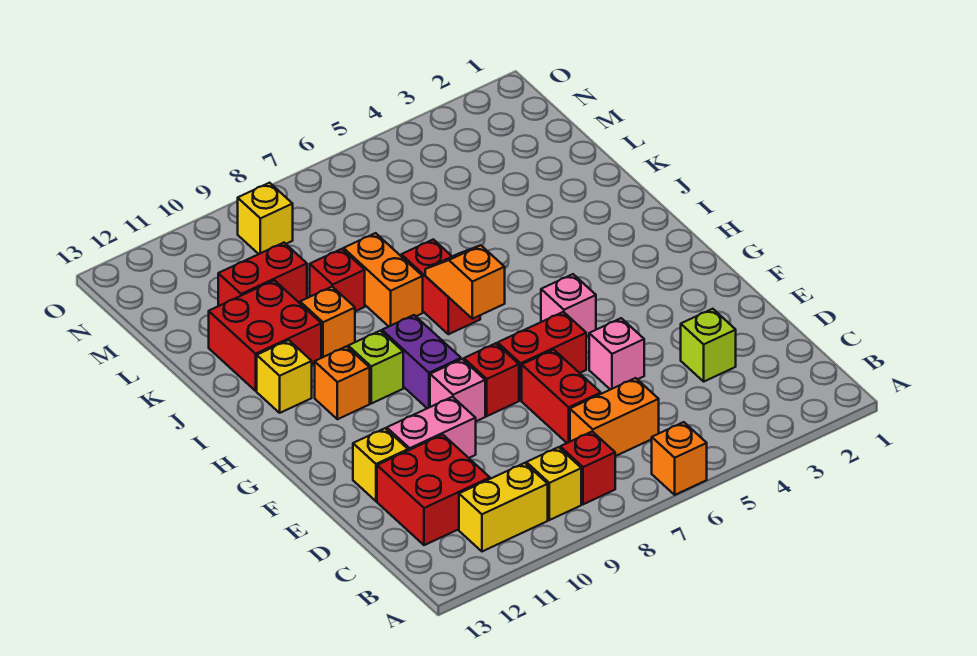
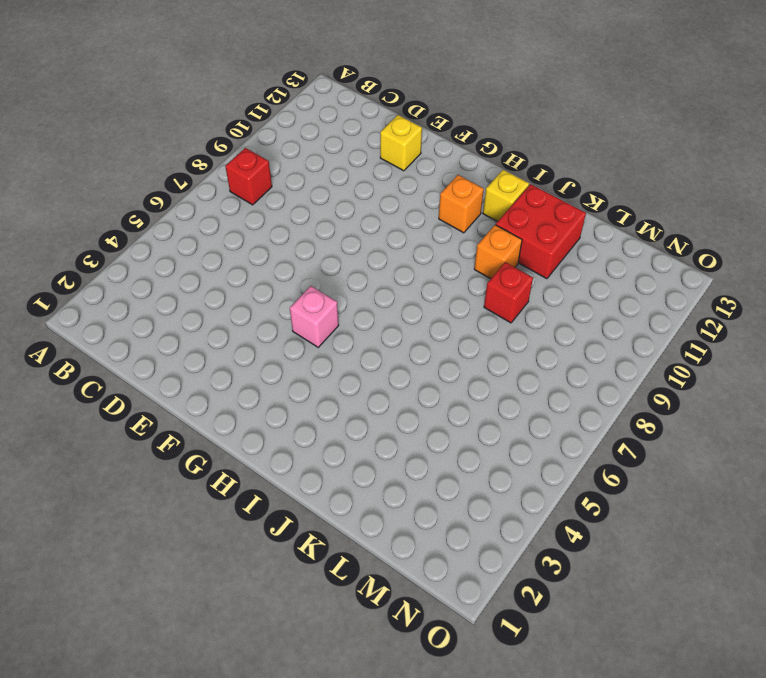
none -> orange 1x1 brick [652,422,707,495]
none -> yellow 1x1 brick [526,447,581,520]
none -> yellow 1x2 brick [459,463,548,551]

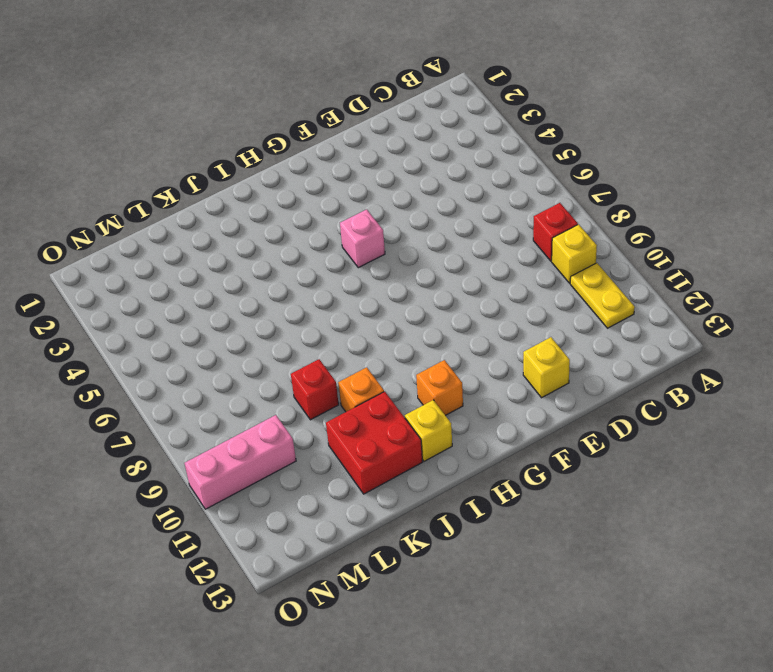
yellow 1x2 plate [570,263,635,328] -> yellow 1x2 brick [459,463,548,551]
pink 1x3 brick [185,415,296,509] -> none
none -> orange 1x1 brick [652,422,707,495]
none -> orange 1x2 brick [570,378,659,456]
none -> red 2x2 brick [377,435,490,545]

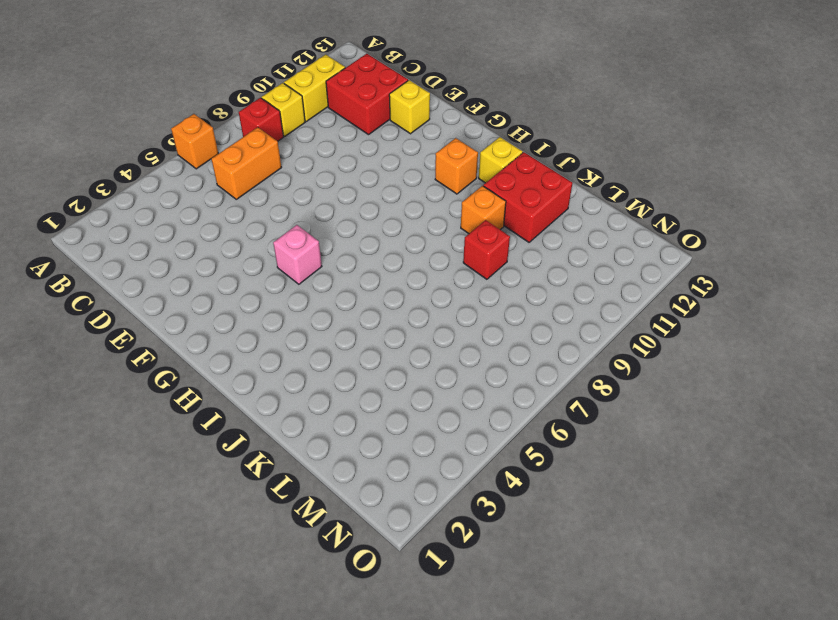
none -> lime 1x1 brick [681,309,736,381]
none -> red 1x2 brick [522,350,601,443]
none -> pink 1x1 brick [589,318,644,390]

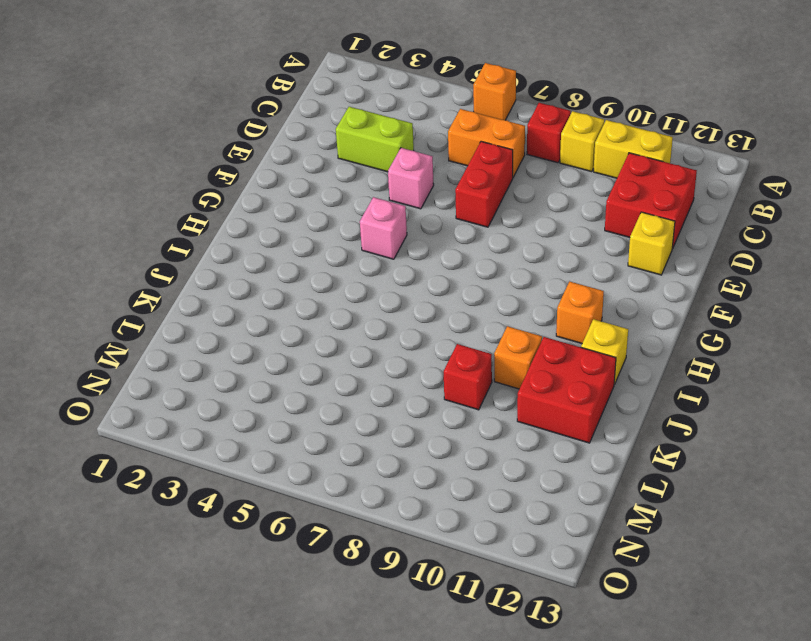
lime 1x2 brick [336,107,414,172] -> lime 1x1 brick [681,309,736,381]
none -> pink 1x2 brick [387,397,476,458]
none -> red 1x2 brick [498,312,586,400]
none -> red 1x1 brick [464,343,519,416]

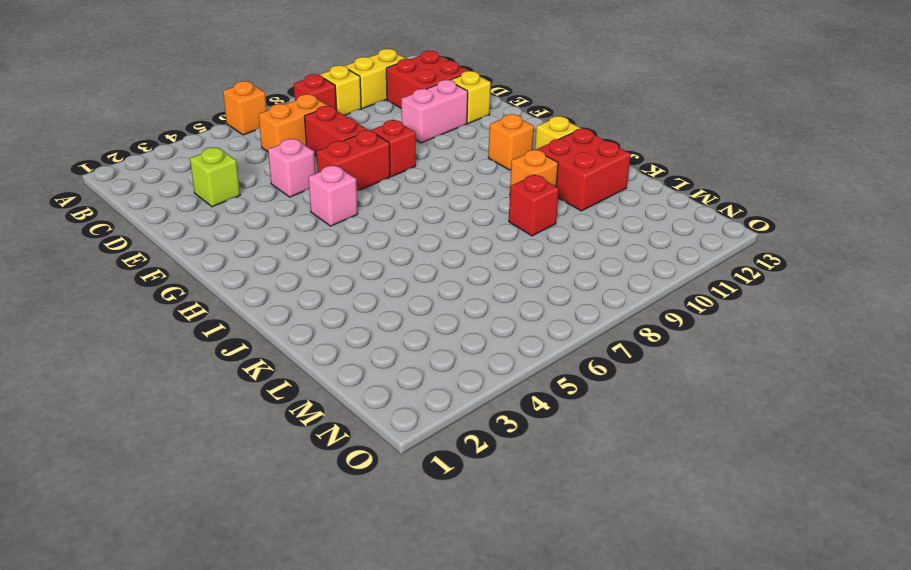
none -> pink 1x1 brick [430,359,485,421]
none -> purple 1x2 brick [382,315,461,408]
none -> lime 1x1 brick [348,331,403,403]

